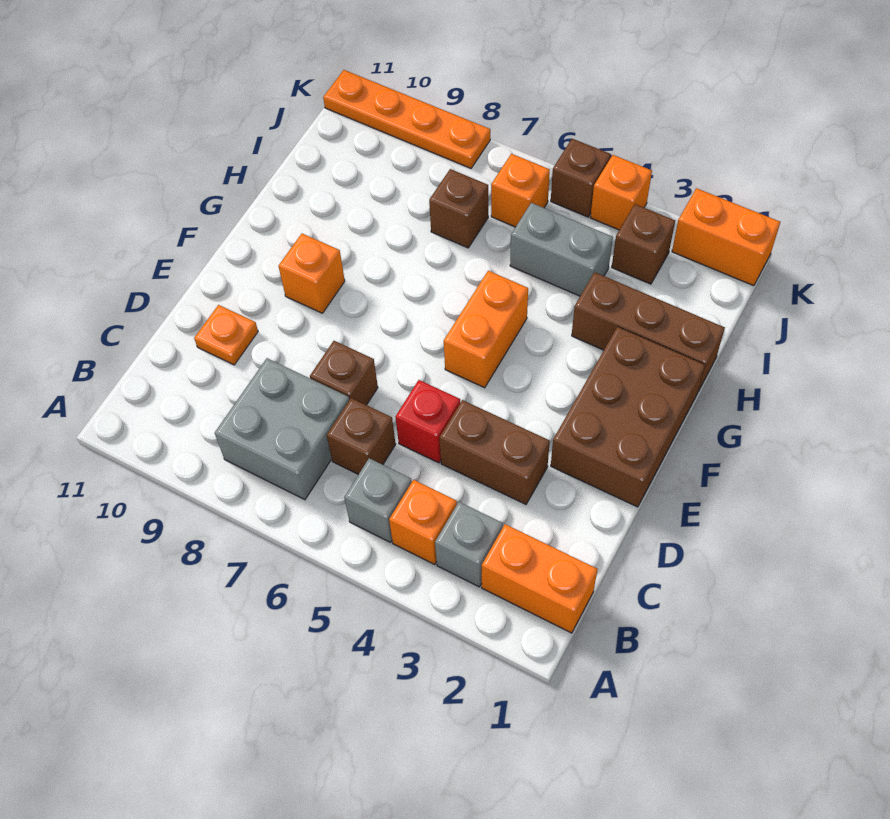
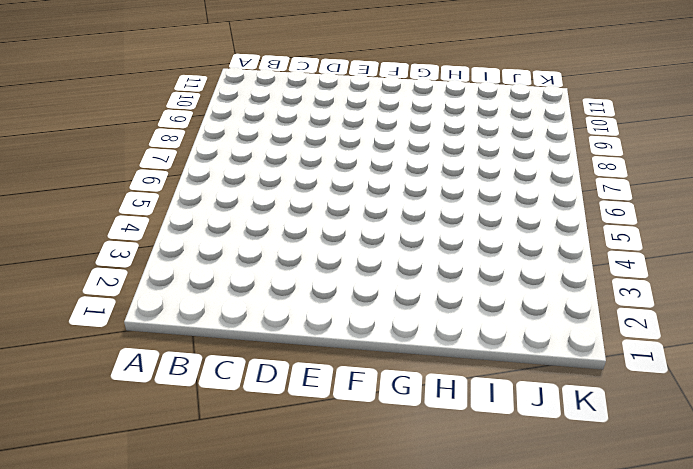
none -> orange 1x2 brick [482,524,598,633]
none -> grey 1x1 brick [435,502,503,587]
none -> orange 1x1 brick [389,480,457,564]

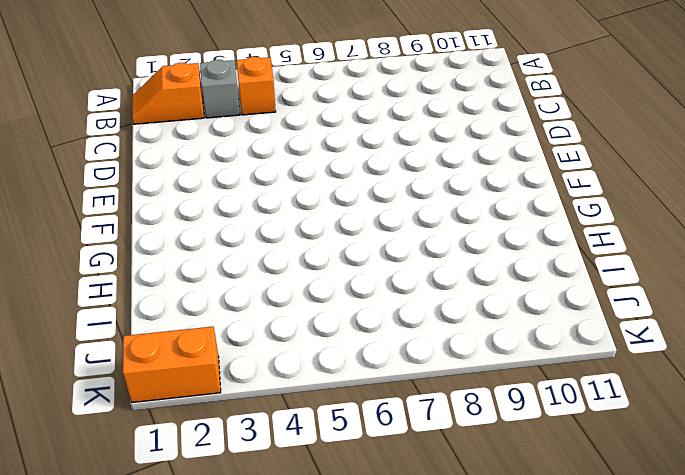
orange 1x2 slope [132,63,204,124] -> orange 1x2 brick [482,524,598,633]
none -> grey 1x1 brick [344,458,412,542]
none -> grey 2x2 brick [215,358,349,500]
none -> brown 1x1 brick [327,398,396,474]

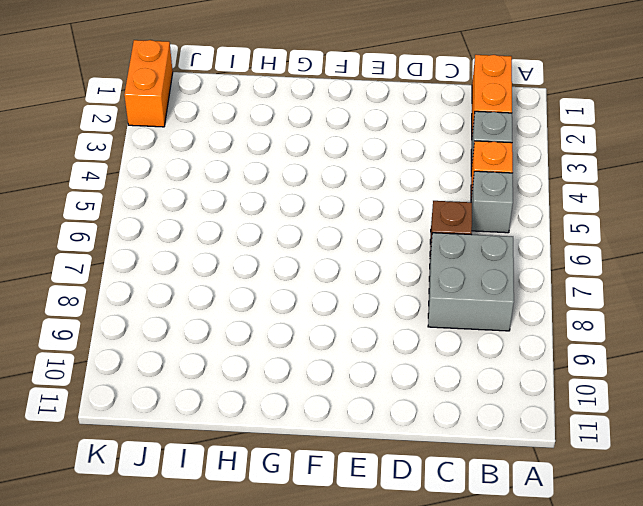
none -> brown 1x2 brick [439,400,550,504]
none -> red 1x1 brick [396,380,460,463]
none -> brown 1x1 brick [310,341,378,405]

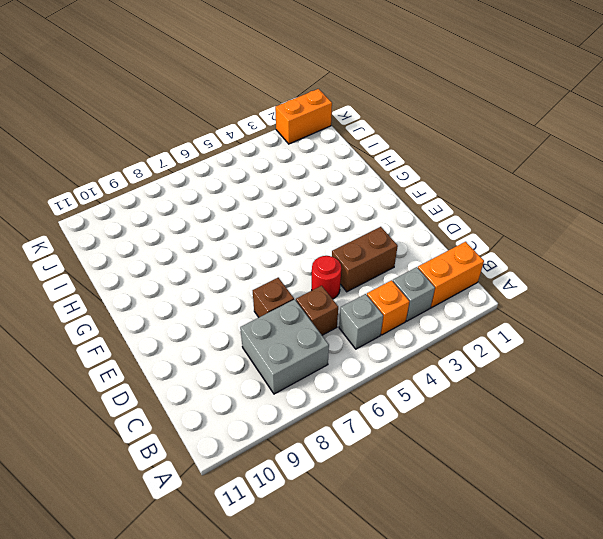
red 1x1 round brick [312,256,341,299] -> red 1x1 brick [396,380,460,463]
none -> orange 1x1 plate [194,305,258,365]
none -> brown 2x3 brick [551,327,705,507]
none -> orange 1x2 brick [444,271,528,388]

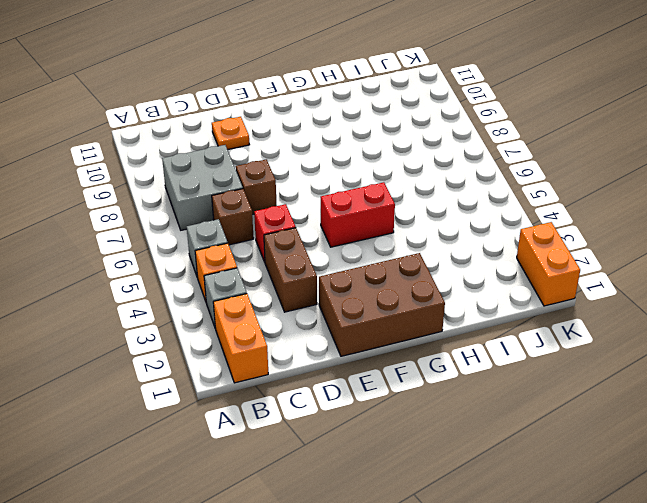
red 1x2 brick [321,182,395,247] -> orange 1x2 brick [444,271,528,388]
none -> orange 1x1 brick [278,234,345,313]
none -> brown 1x3 brick [572,272,725,391]
none -> grey 1x2 brick [510,203,613,296]

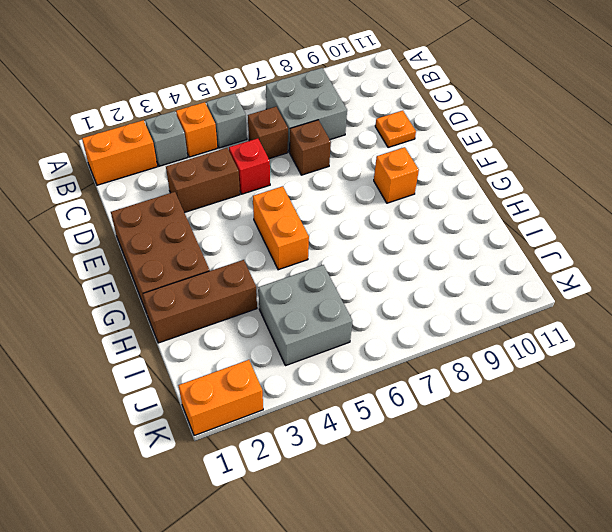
grey 2x2 brick [258,265,352,366] -> grey 1x2 brick [510,203,613,296]
none -> brown 1x1 brick [429,169,488,248]
none -> brown 1x1 brick [612,204,675,284]
none -> orange 1x1 brick [491,154,550,227]

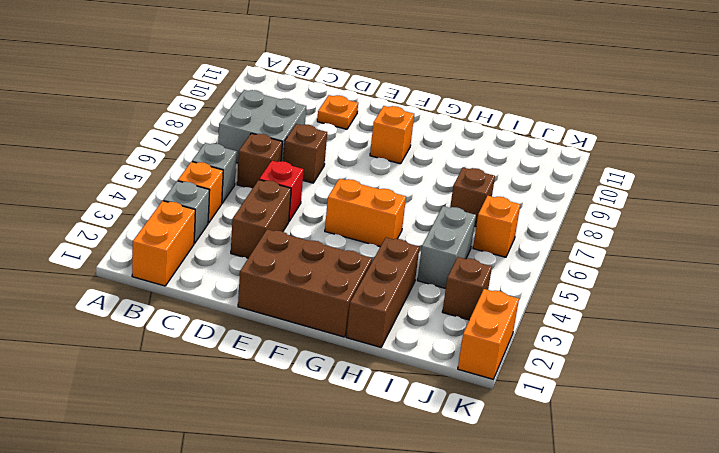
none -> orange 1x1 brick [590,155,652,230]
none -> brown 1x1 brick [551,139,611,217]
none -> orange 1x4 plate [323,70,490,168]

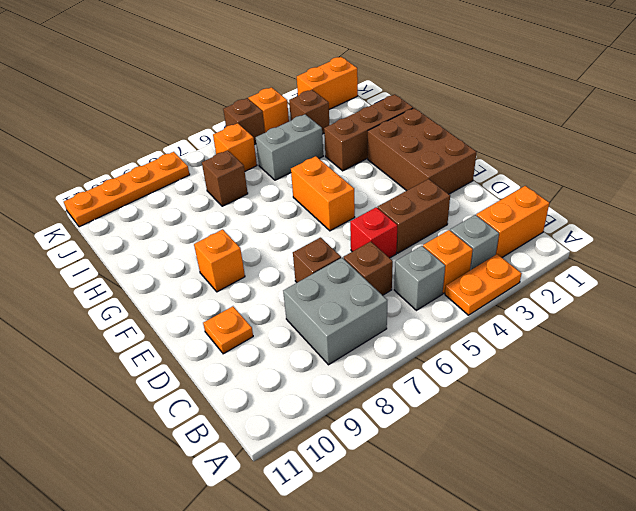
orange 1x2 plate [445,254,521,315] -> none

